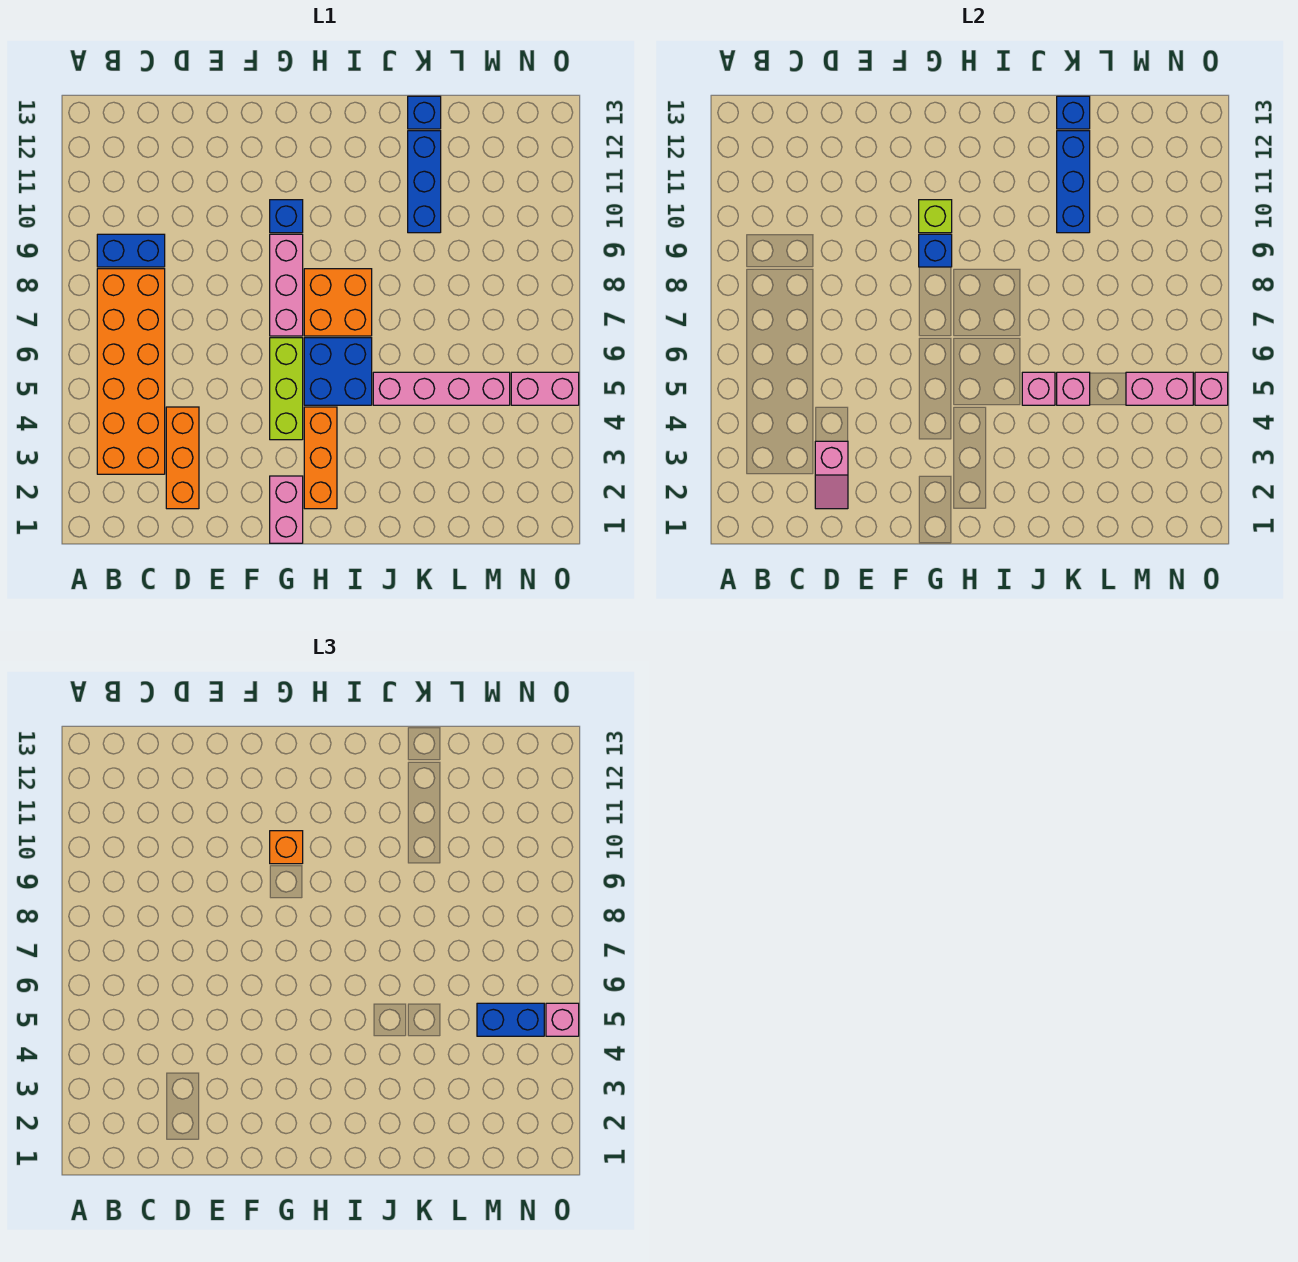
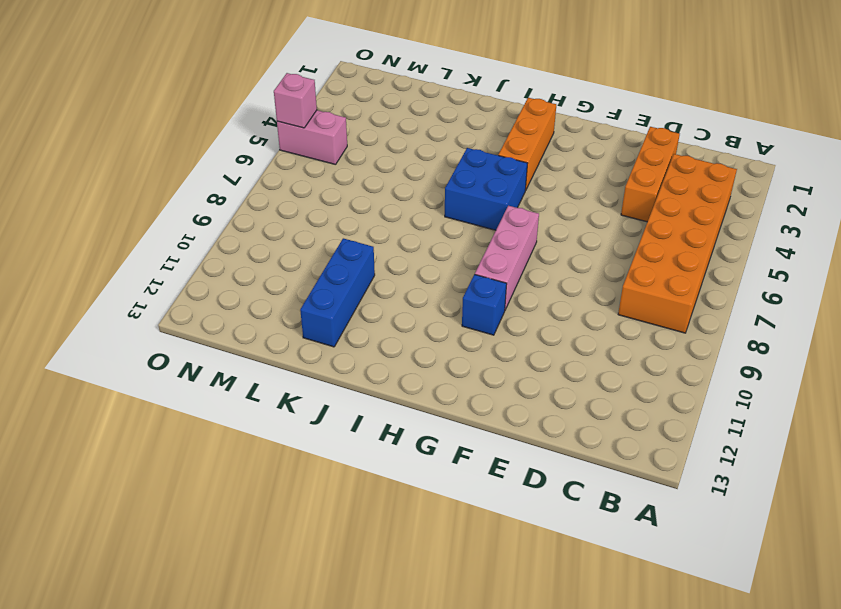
none -> blue 1x2 brick [97,234,165,267]
none -> pink 1x2 brick [270,476,303,543]
none -> lime 1x3 brick [270,338,303,440]

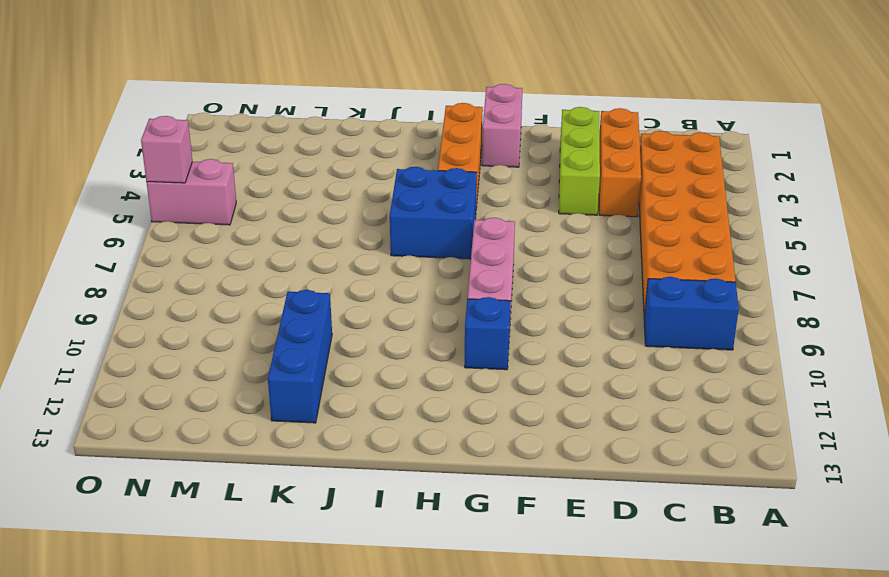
lime 1x3 brick [559,107,600,215] -> lime 1x3 brick moved to [270,338,303,440]
none -> orange 2x2 brick [304,269,372,336]
none -> pink 1x4 brick [373,372,510,405]
none -> blue 1x1 brick [408,96,441,129]

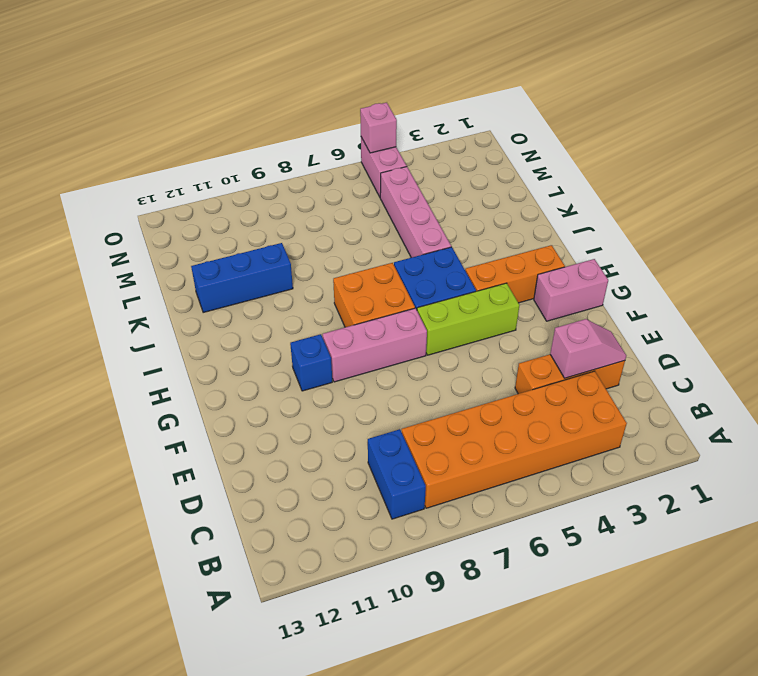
none -> blue 1x1 brick [408,96,441,129]
none -> blue 1x1 brick [919,234,952,267]
none -> lime 1x1 brick [919,200,952,233]

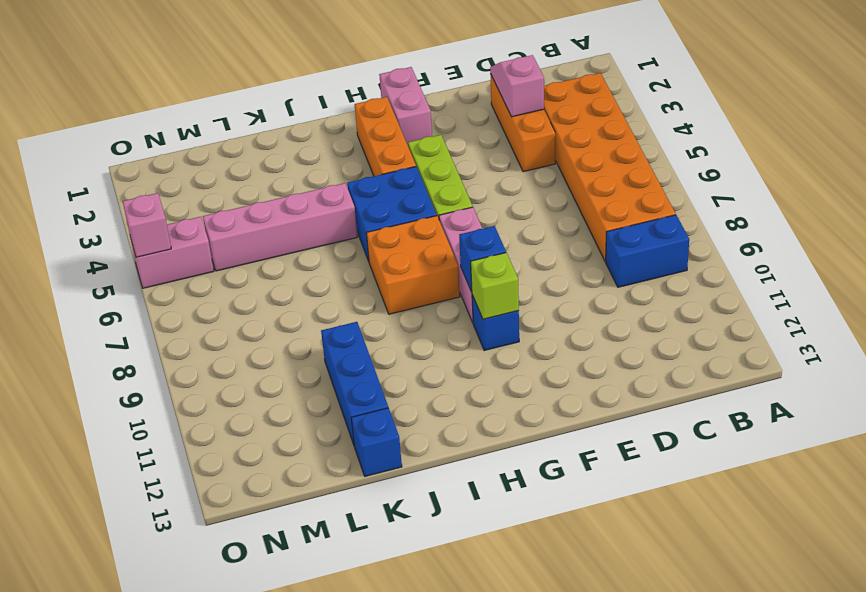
none -> pink 1x1 brick [1022,372,1055,405]
none -> pink 1x1 brick [1057,372,1090,405]
none -> blue 1x3 brick [1057,131,1090,233]

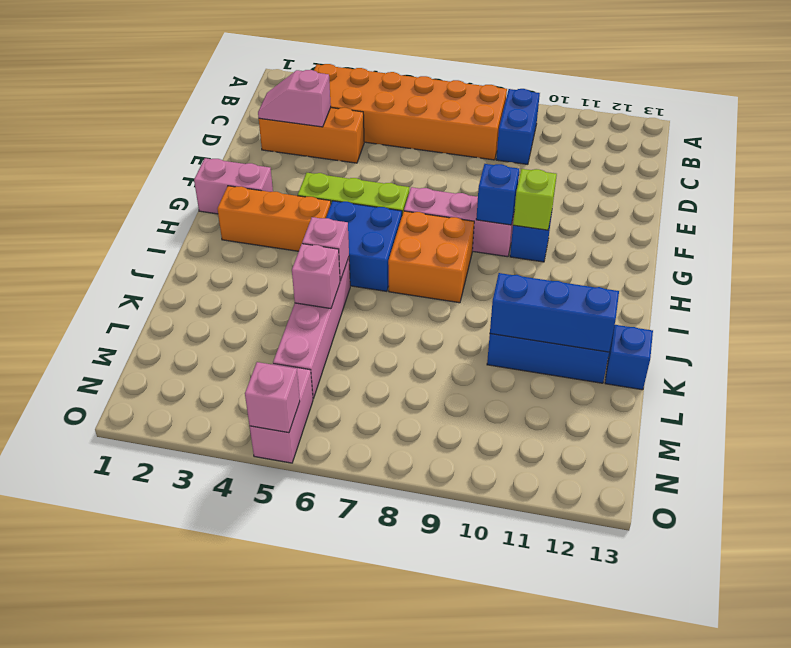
none -> blue 1x1 brick [1057,96,1090,129]
none -> pink 1x2 brick [1126,372,1193,405]
none -> orange 1x1 brick [270,831,303,864]

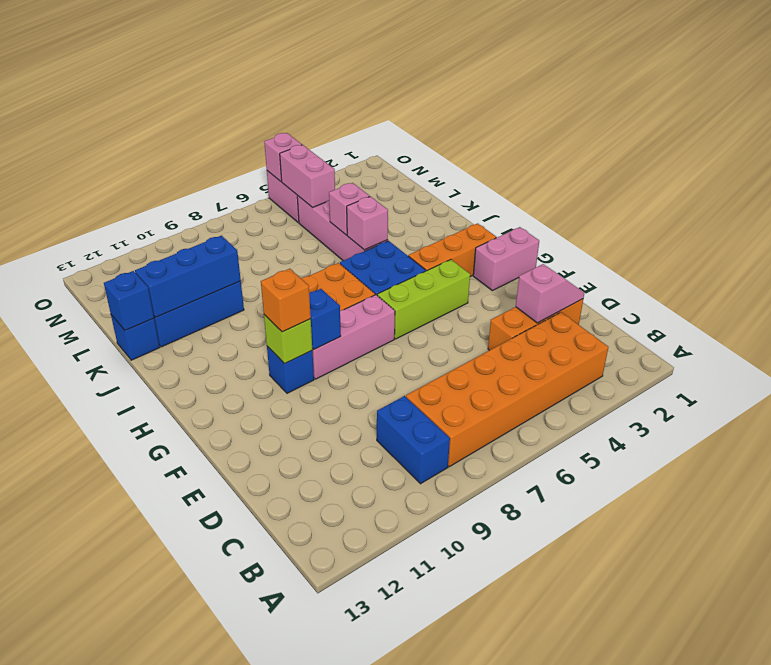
none -> blue 1x2 brick [477,1003,544,1036]
none -> pink 1x1 brick [546,1003,579,1036]

